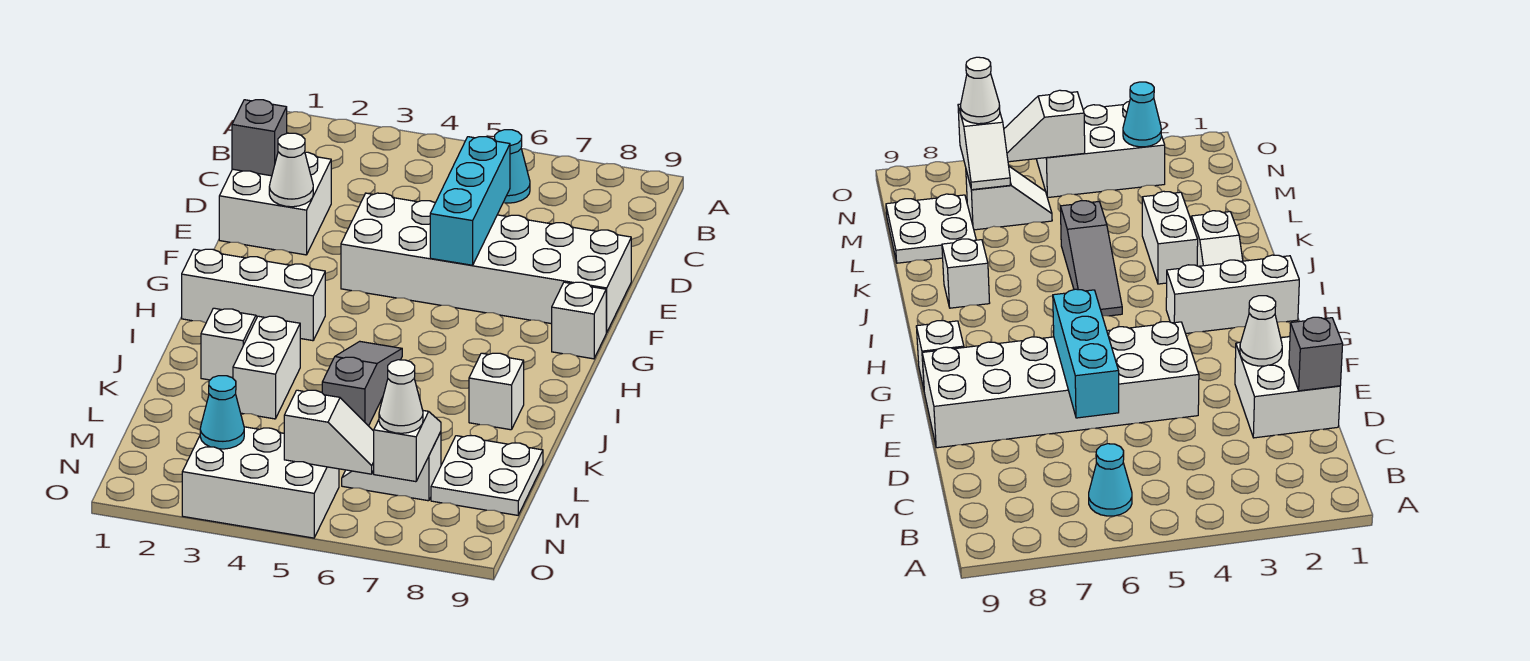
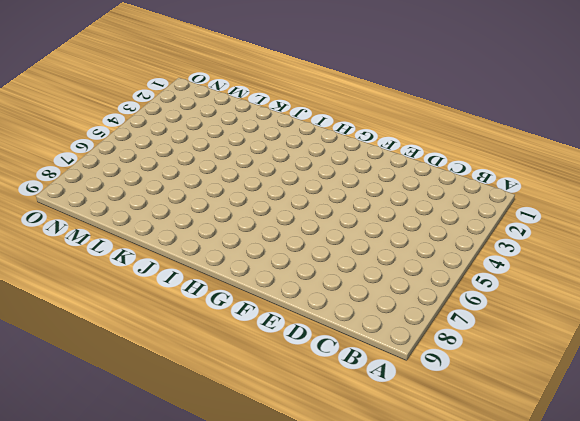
none -> cyan 1x1 cone [495,130,530,203]
none -> white 2x2 brick [219,152,331,255]
none -> white 2x6 brick [341,193,631,332]

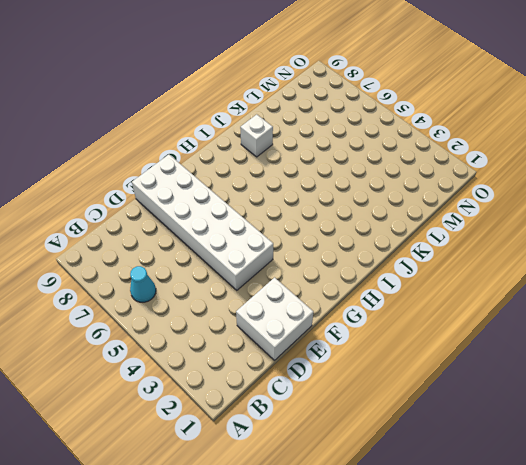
none -> white 1x1 brick [552,282,607,359]
none -> white 1x3 brick [182,249,325,341]
none -> white 1x2 slope [201,308,257,380]

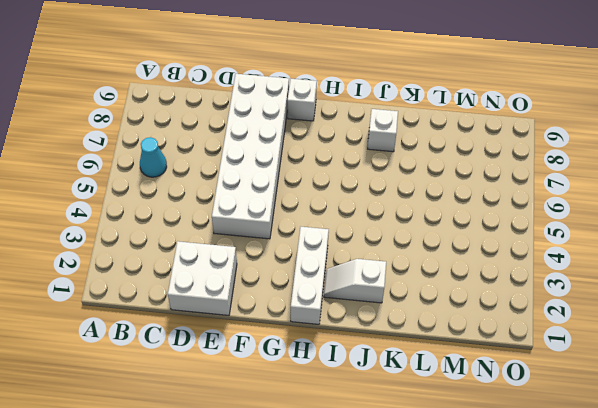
none -> grey 1x3 slope [322,341,402,426]
none -> white 1x2 brick [233,316,300,419]
none -> white 2x2 plate [431,436,543,515]

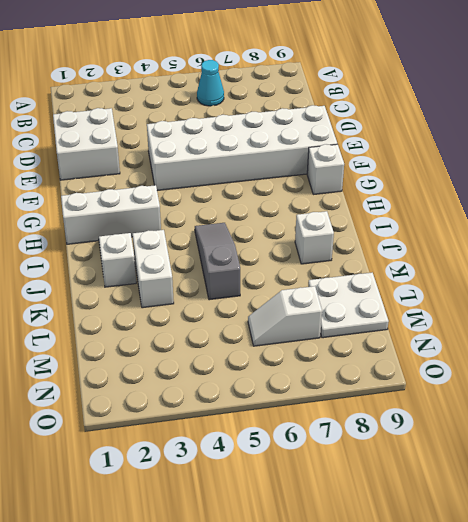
none -> white 2x3 brick [182,427,339,538]
none -> grey 1x1 brick [232,100,287,176]
none -> cyan 1x3 brick [430,137,510,265]

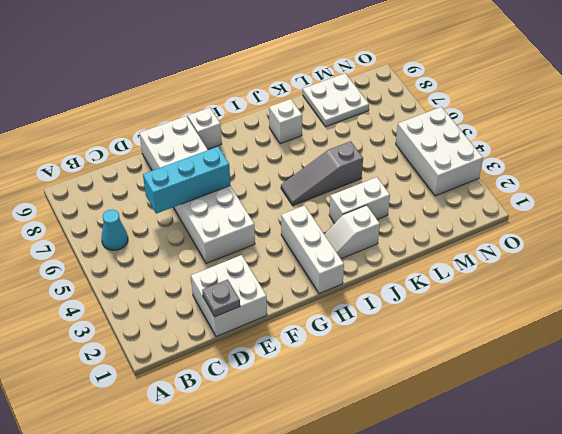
grey 1x1 plate [202,279,240,317] -> grey 1x1 brick [232,100,287,176]
none -> white 1x2 slope [342,432,441,501]
none -> white 1x1 cone [269,133,313,207]
none -> white 1x2 slope [374,411,441,482]

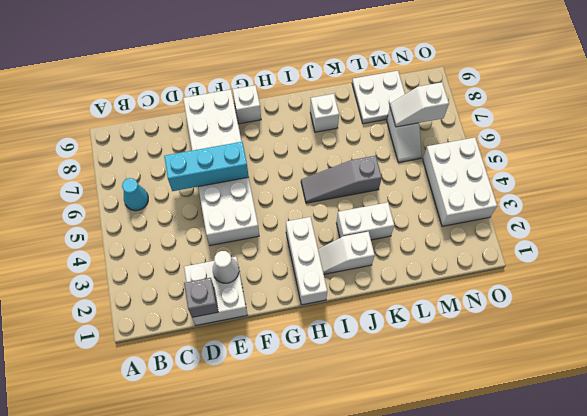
none -> cyan 1x1 cone [200,376,244,449]
none -> white 1x2 slope [284,390,374,474]
none -> white 1x1 cone [379,360,423,433]

